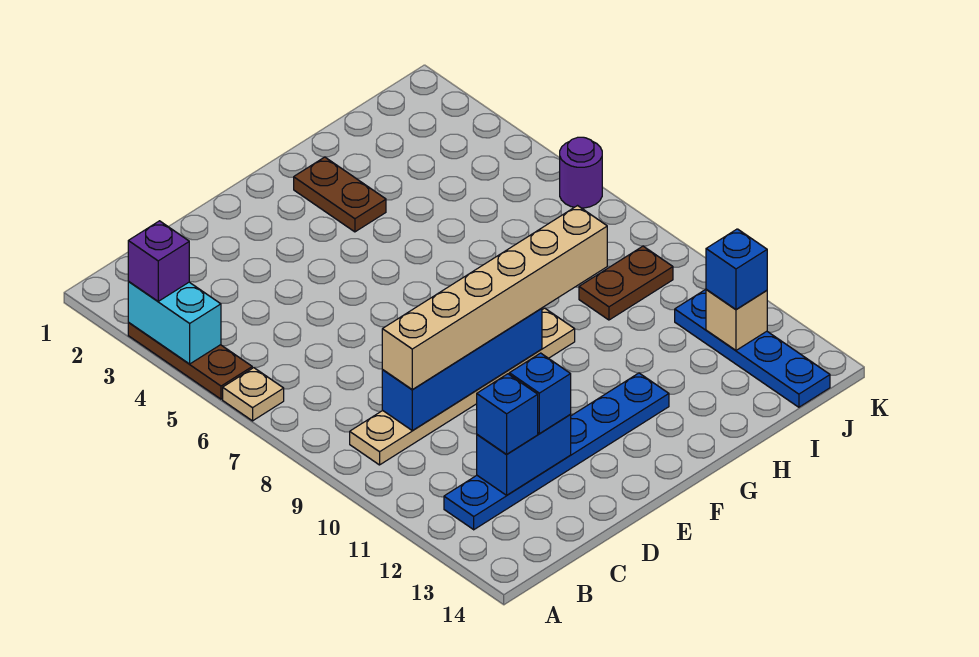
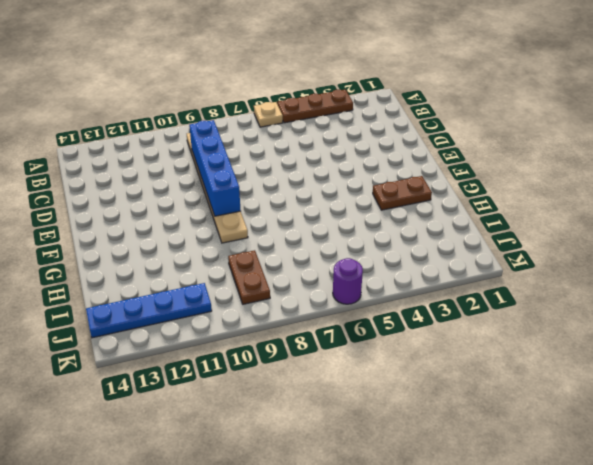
none -> blue 1x6 plate [444,373,669,530]
none -> cyan 1x2 brick [128,282,221,364]
none -> blue 1x2 brick [477,415,571,495]

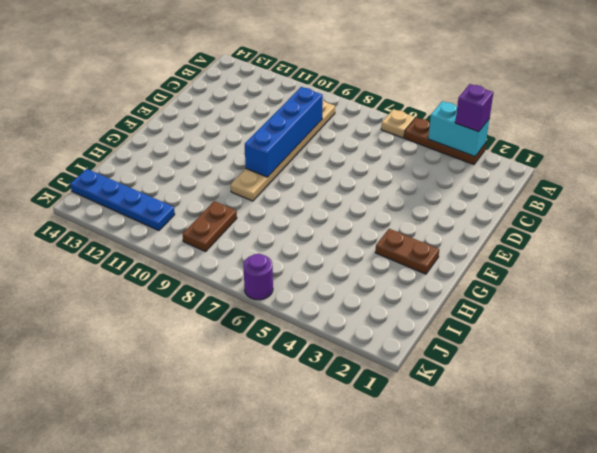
none -> blue 1x6 plate [444,373,669,530]
none -> blue 1x2 brick [477,415,571,495]
none -> tan 1x1 brick [706,289,767,350]

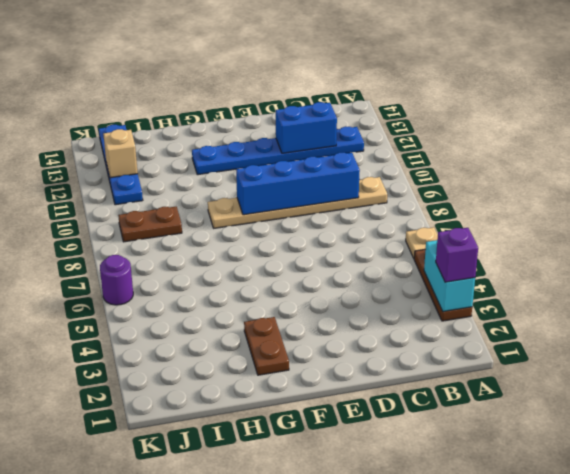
none -> tan 1x6 brick [382,206,607,389]
none -> blue 1x1 brick [477,374,538,455]
none -> blue 1x1 brick [509,353,571,434]

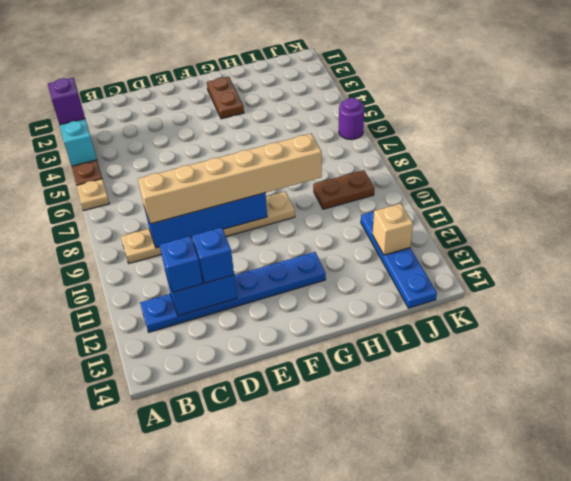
none -> blue 1x1 brick [706,229,767,309]

